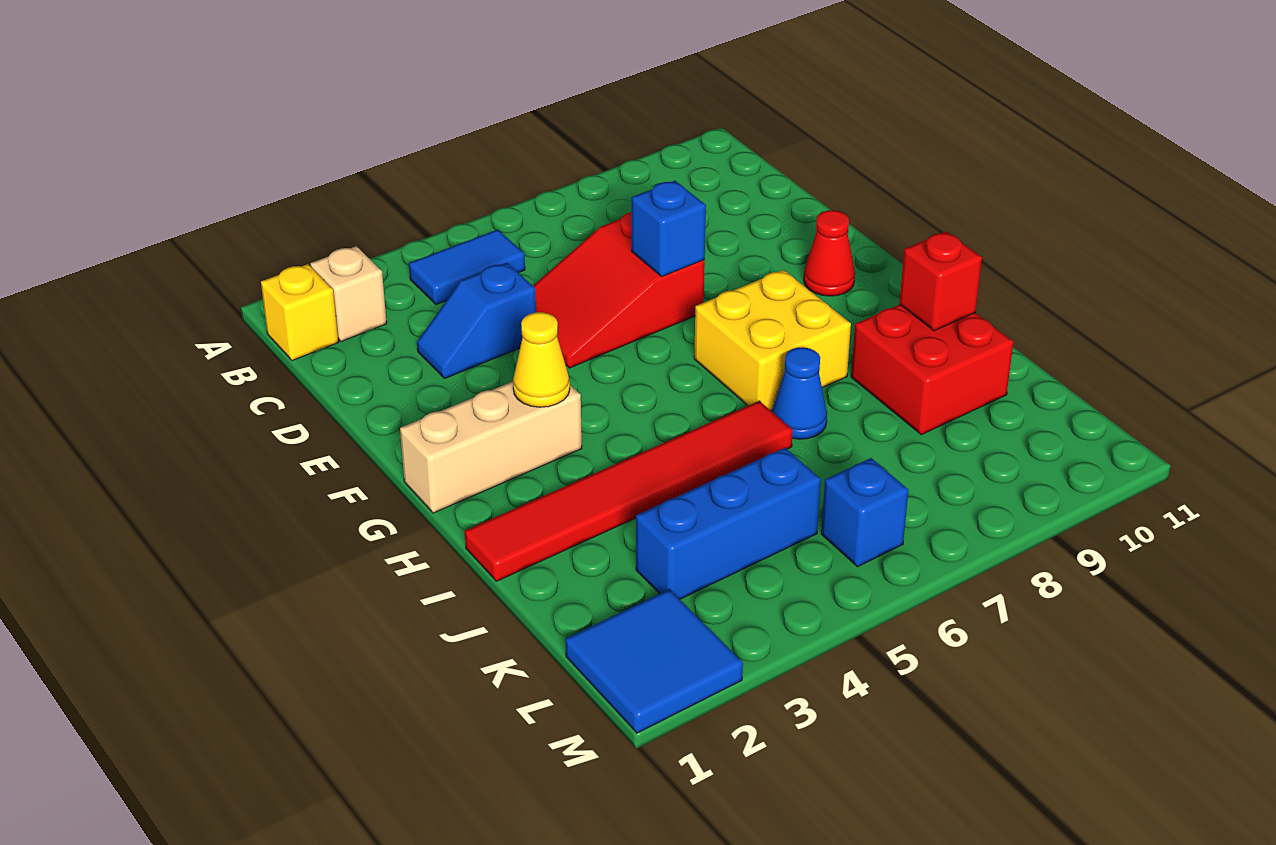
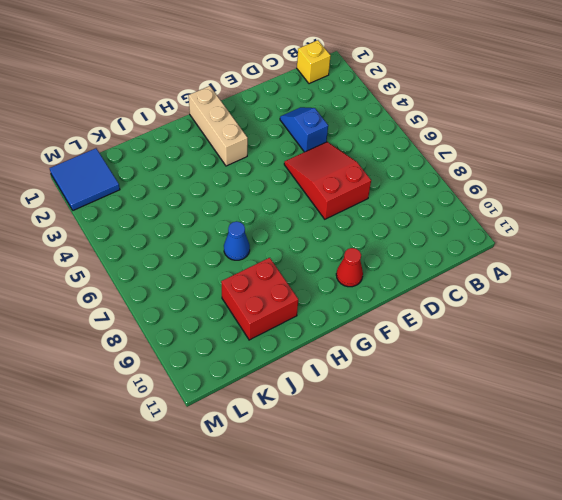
none -> tan 1x1 brick [310,246,387,341]
none -> blue 1x2 tile [409,230,525,305]
none -> yellow 2x2 brick [694,270,851,410]

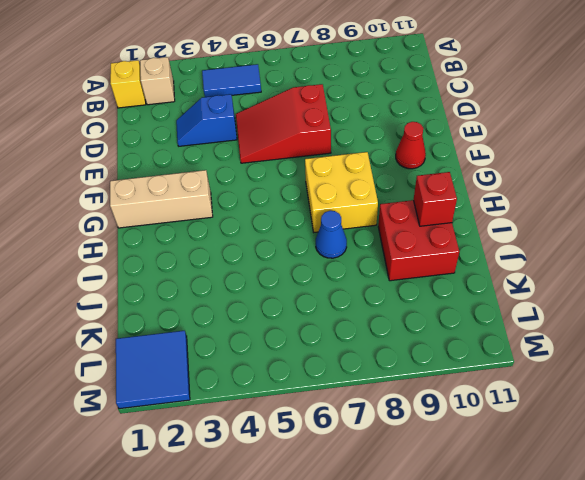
none -> red 1x6 tile [465,401,793,581]
none -> blue 1x3 brick [636,448,821,599]
none -> blue 1x1 brick [821,458,908,567]

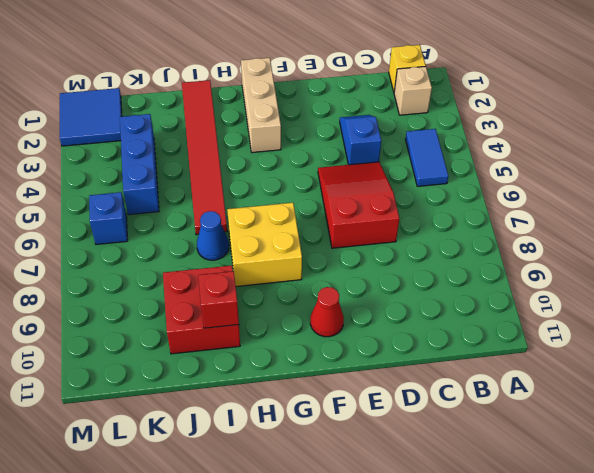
none -> blue 1x1 brick [632,181,706,276]
none -> yellow 1x1 cone [513,312,570,407]

